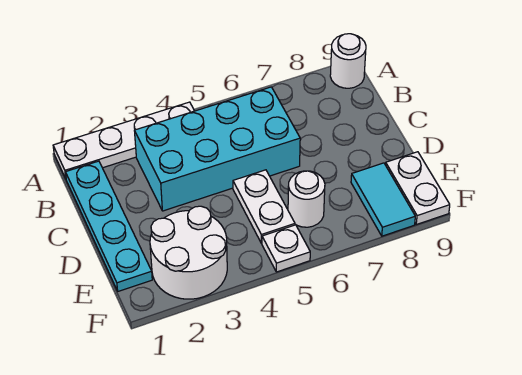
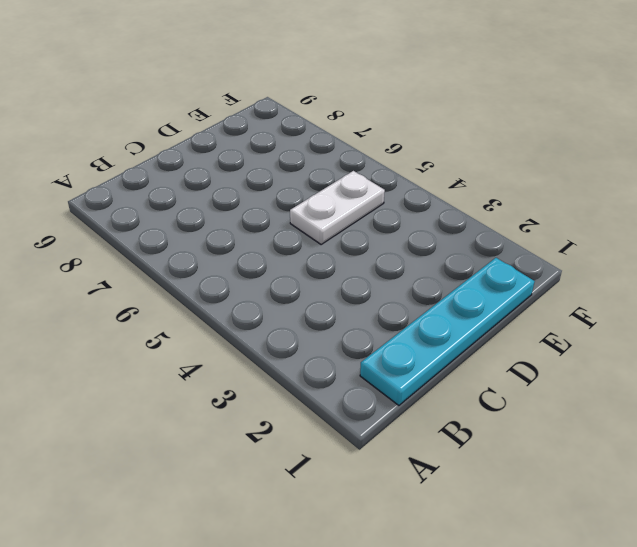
none -> white 1x4 plate [53,102,194,178]
none -> white 1x1 round brick [330,34,366,88]

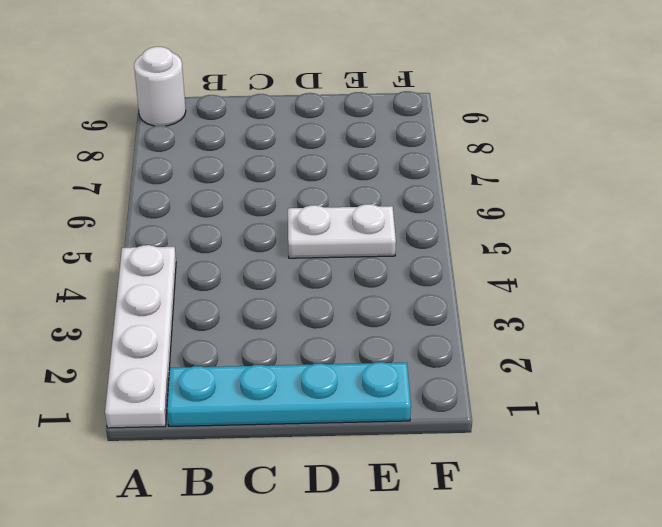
none -> cyan 2x4 brick [134,87,300,211]
none -> white 2x2 round brick [150,206,227,299]

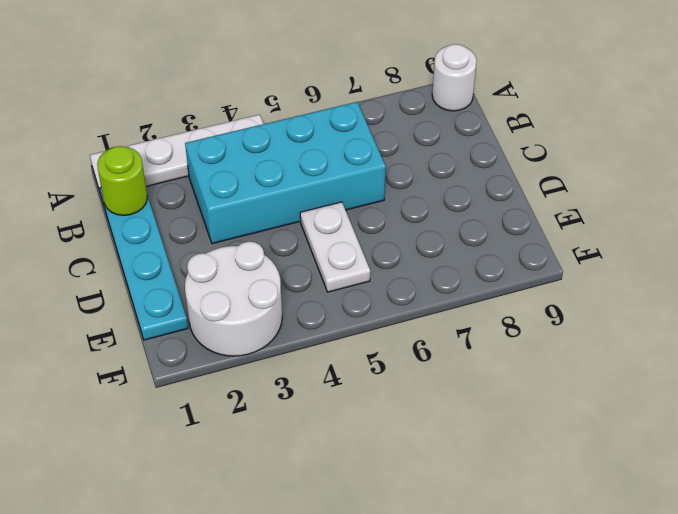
lime 1x1 round brick [97,146,147,215] -> none
none -> white 1x1 round brick [288,171,325,227]
none -> cyan 1x2 tile [351,163,415,236]

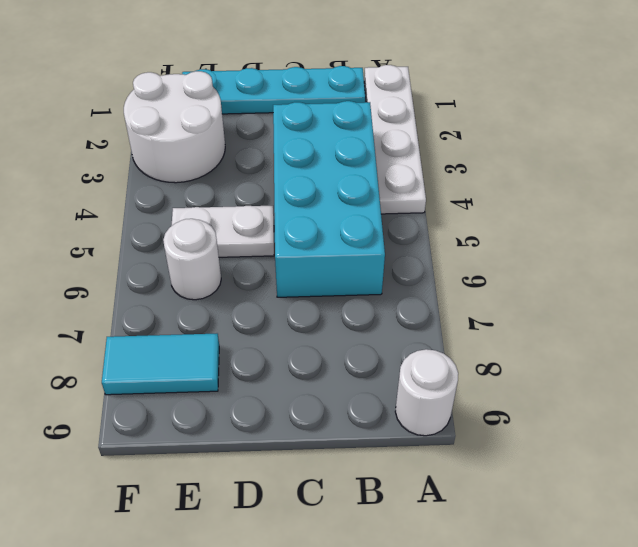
none -> white 1x2 plate [386,152,450,224]
none -> white 1x1 plate [262,225,310,272]

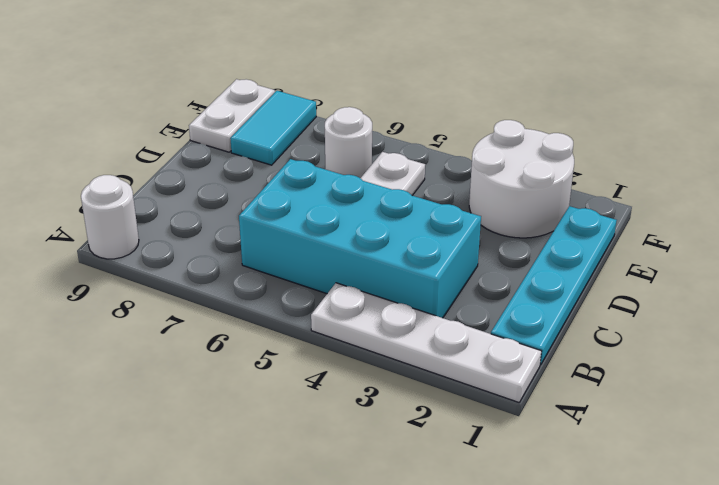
none -> white 1x1 plate [262,225,310,272]

